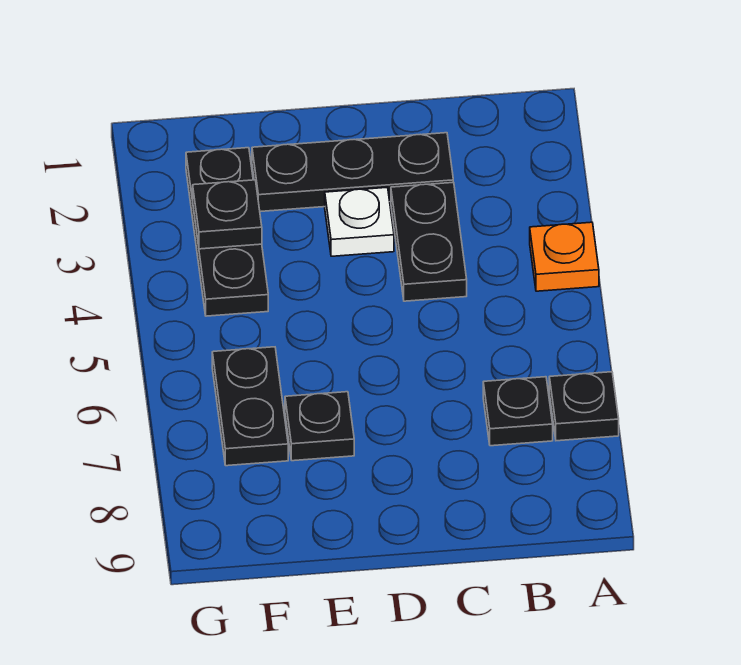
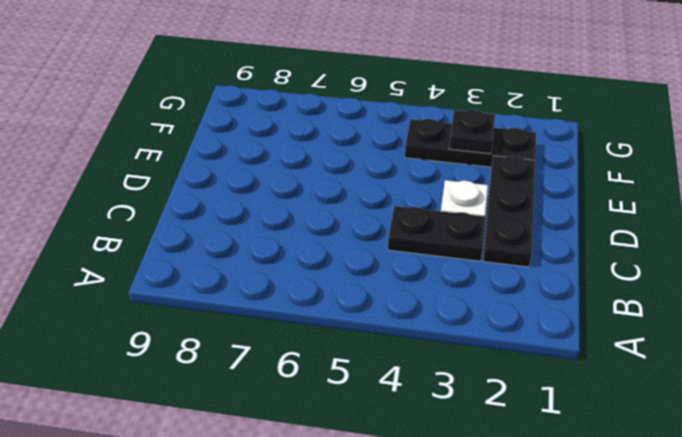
none -> orange 1x1 plate [530,222,599,291]
none -> black 1x1 plate [549,372,619,441]

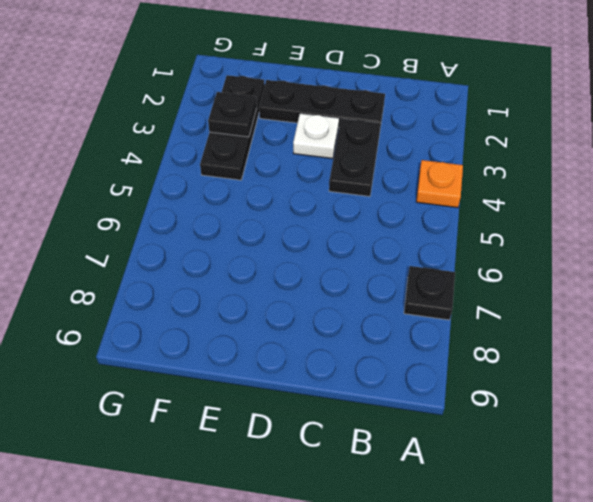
none -> black 1x1 plate [483,377,553,446]
none -> black 1x1 plate [285,392,354,461]

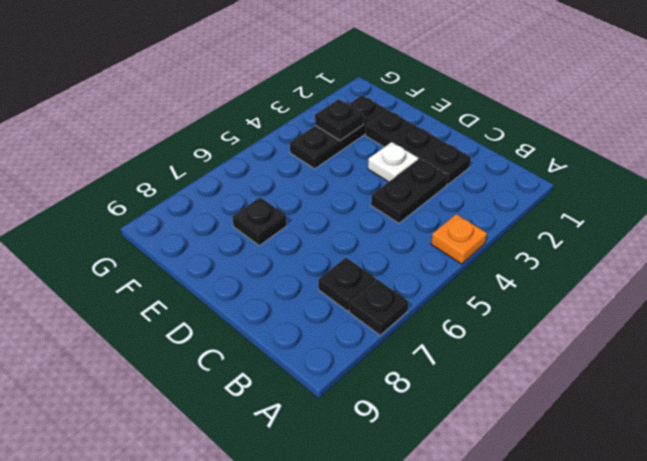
none -> black 1x2 plate [212,347,288,466]

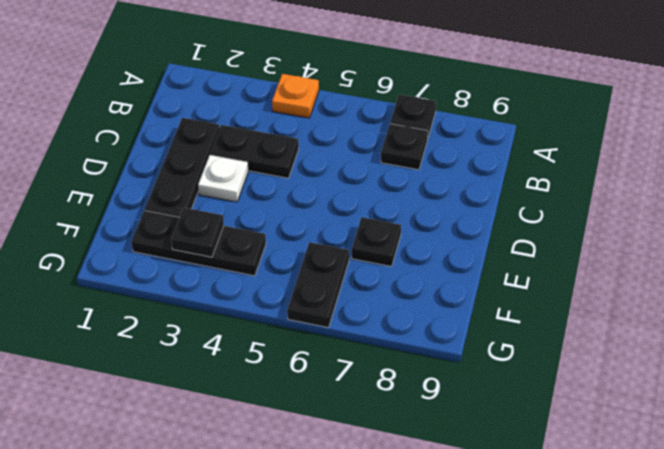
black 1x2 plate [287,242,349,328] -> black 1x2 plate turned to [212,347,288,466]

